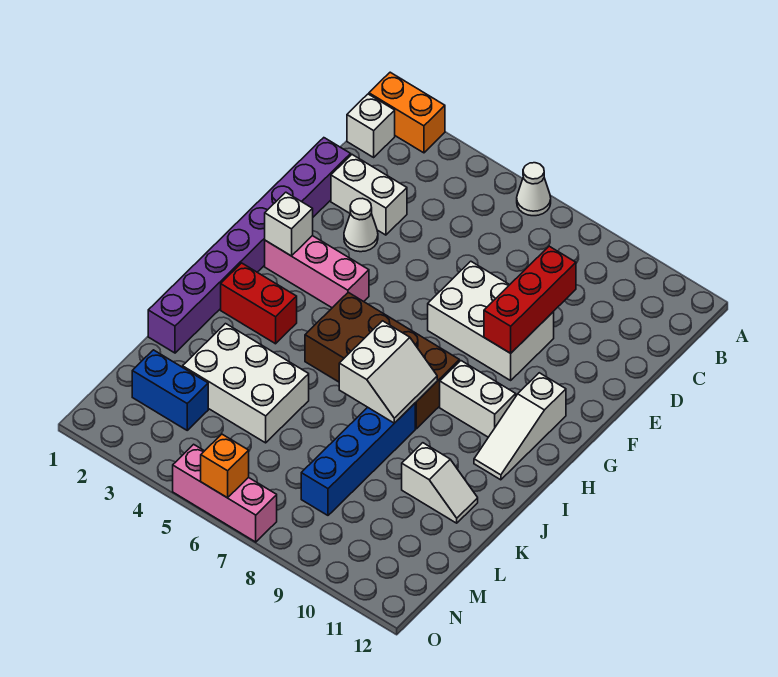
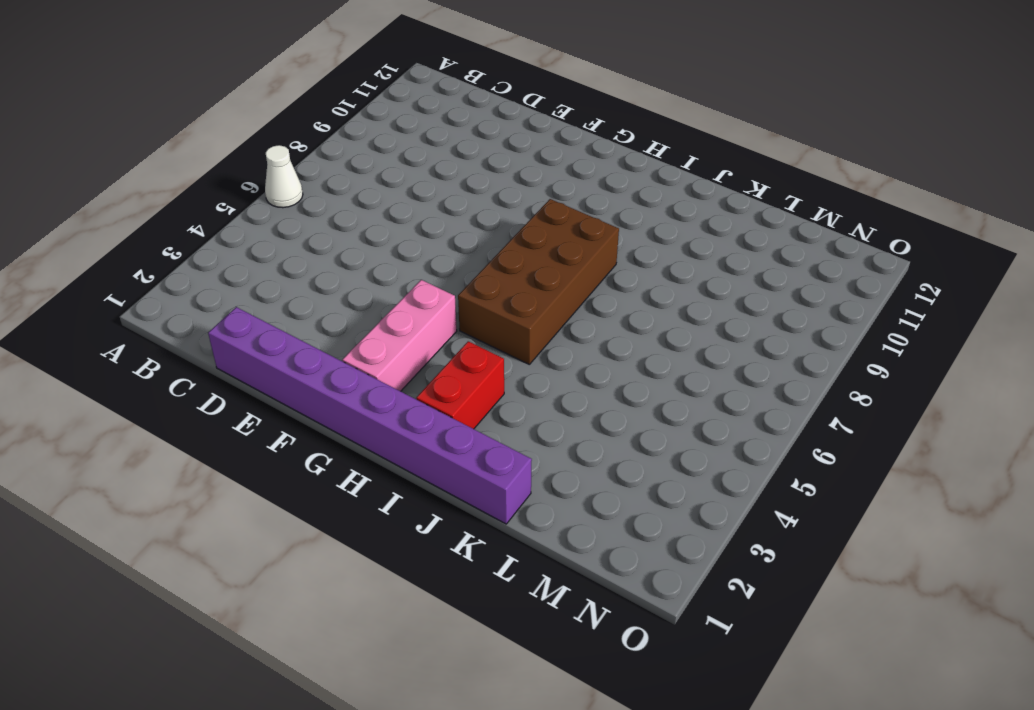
none -> orange 1x2 brick [369,72,445,153]
none -> white 1x1 brick [347,94,395,157]
none -> white 1x2 brick [331,155,407,235]

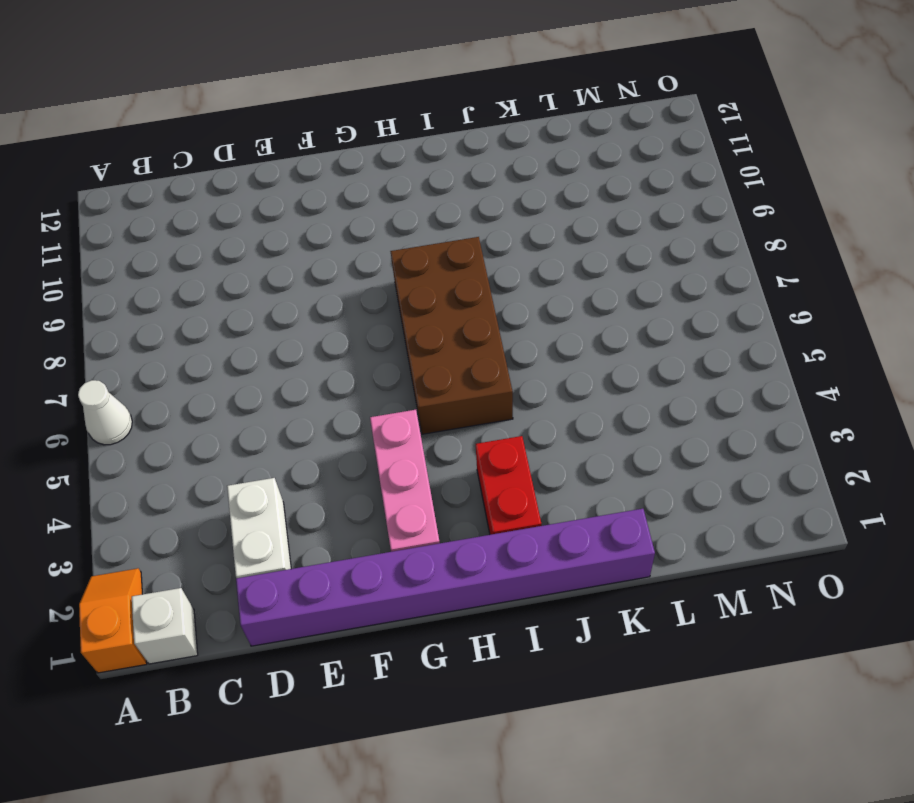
orange 1x2 slope [79,568,147,673] -> orange 1x2 brick [369,72,445,153]
none -> white 1x1 cone [344,198,378,252]
none -> white 2x3 brick [428,261,554,380]
none -> white 1x3 slope [474,373,566,480]

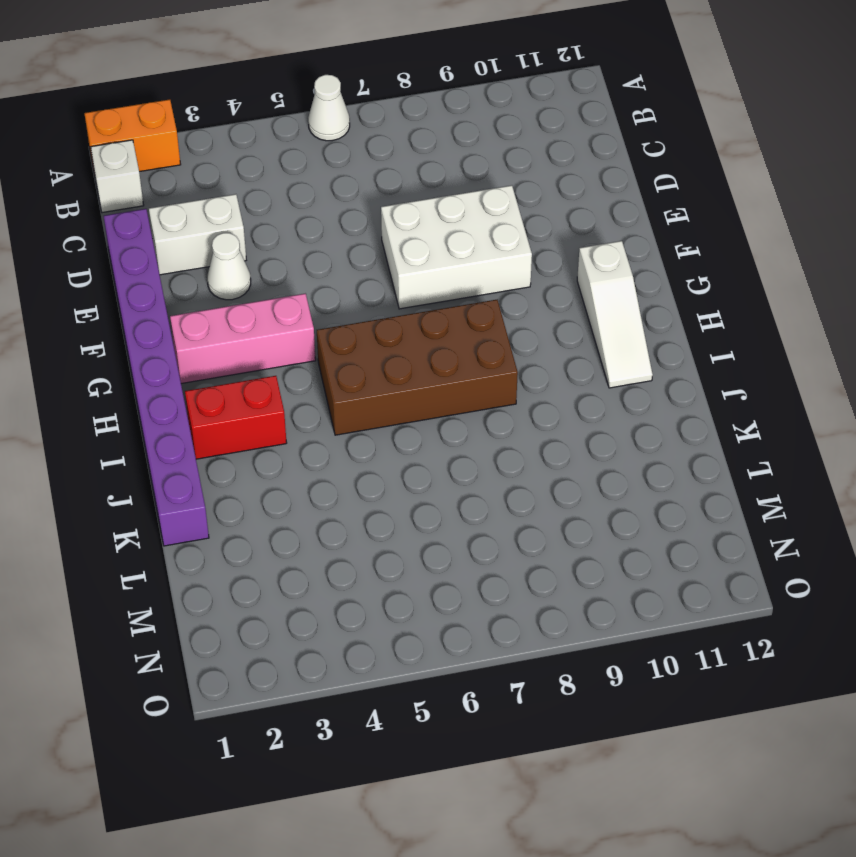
none -> white 1x2 brick [440,361,516,437]
none -> blue 1x4 brick [301,403,415,515]
none -> white 2x3 brick [183,324,309,443]

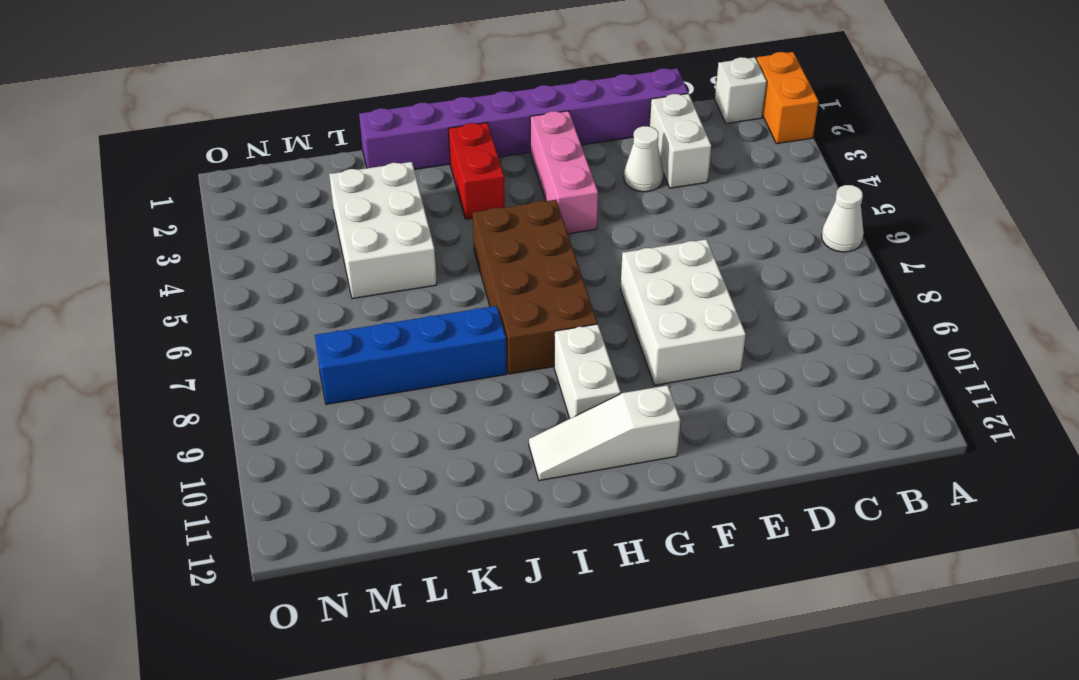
none -> white 1x2 slope [402,443,478,523]
none -> blue 1x2 brick [132,350,208,430]
none -> pink 1x3 brick [173,444,277,542]

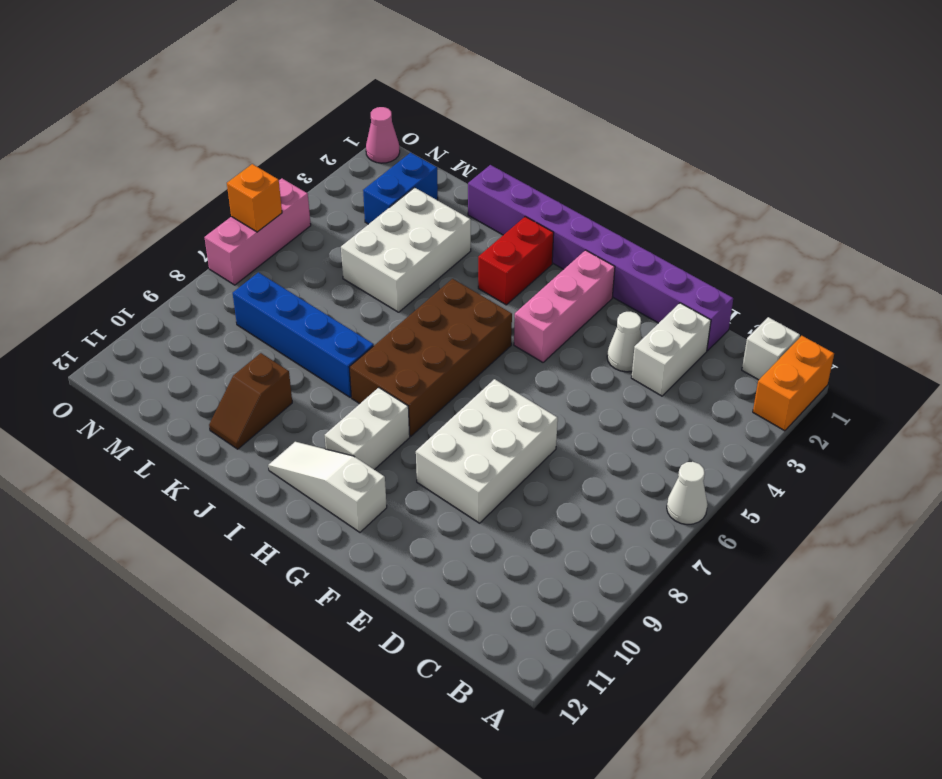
brown 1x2 slope [209,353,292,449] -> white 1x2 slope [402,443,478,523]
pink 1x1 cone [366,107,400,163] -> none
none -> red 1x3 brick [484,246,576,353]
none -> white 1x1 brick [265,192,313,256]
none -> white 2x2 slope [339,321,437,423]

